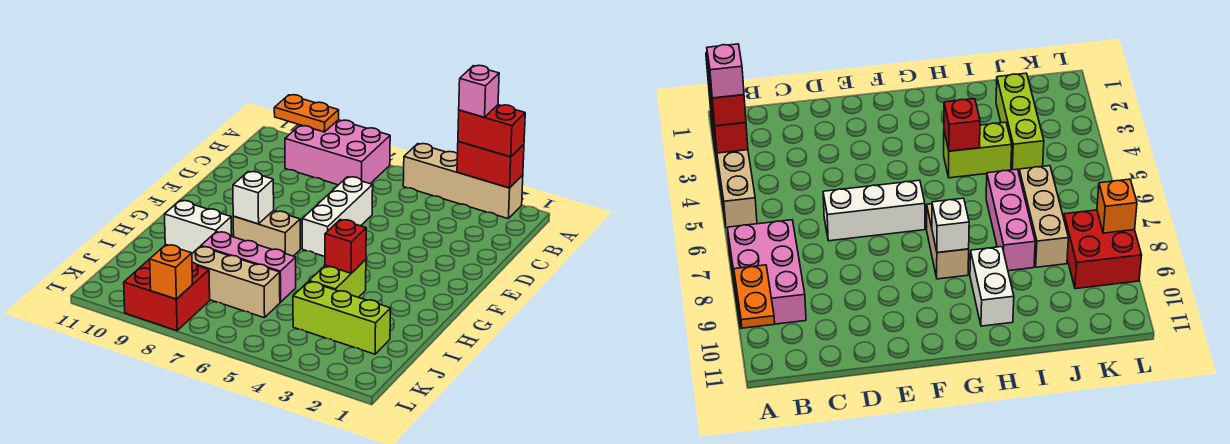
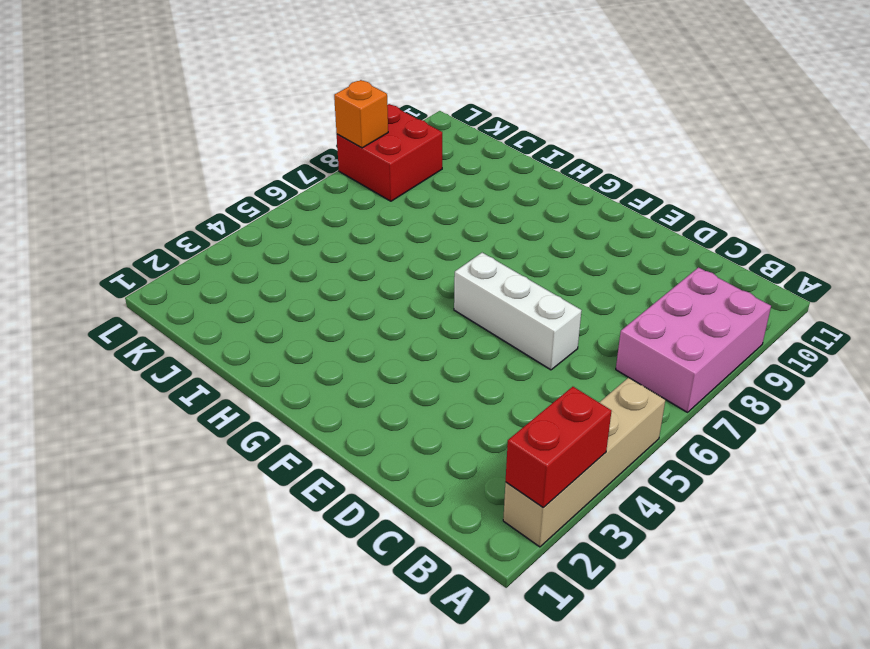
none -> tan 1x2 brick [233,211,300,256]
none -> lime 1x2 brick [309,260,366,297]
none -> white 1x2 brick [165,200,232,253]

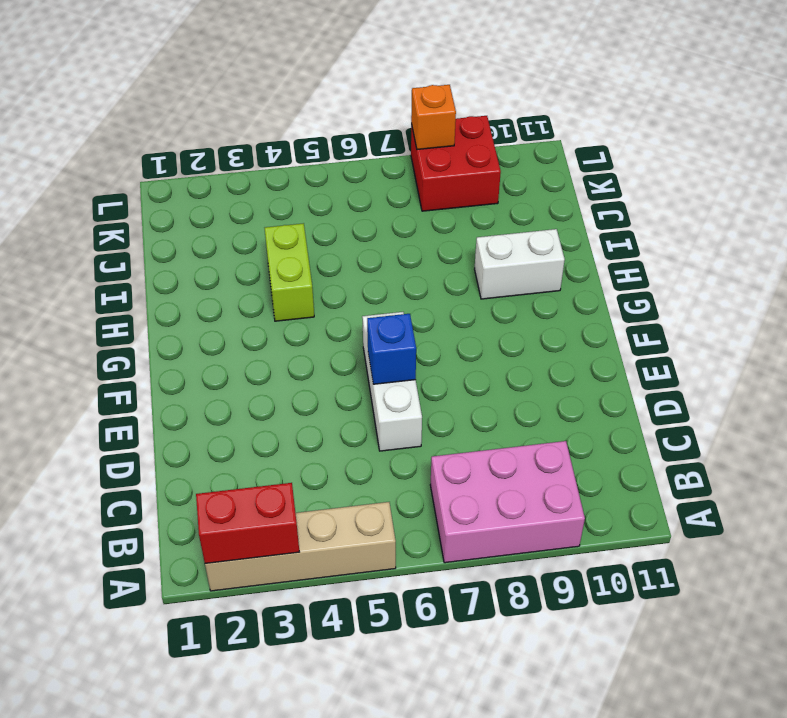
blue 1x1 brick [367,314,416,384] -> none
none -> tan 1x2 brick [233,211,300,256]
none -> pink 1x3 brick [201,232,296,302]
none -> lime 1x3 brick [293,281,390,354]

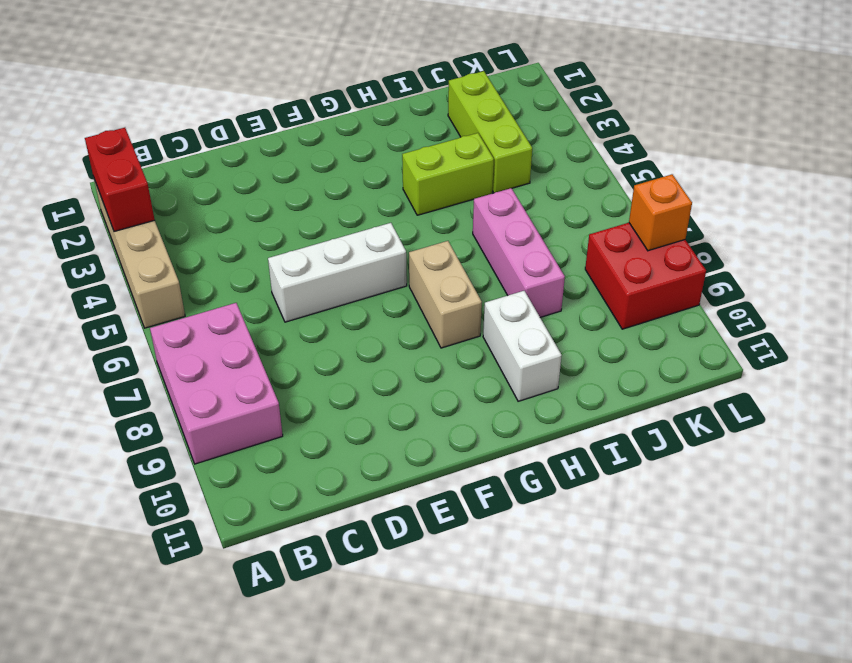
none -> tan 1x3 brick [192,246,280,318]
none -> orange 1x2 plate [274,95,339,132]
none -> white 1x1 brick [233,172,274,224]

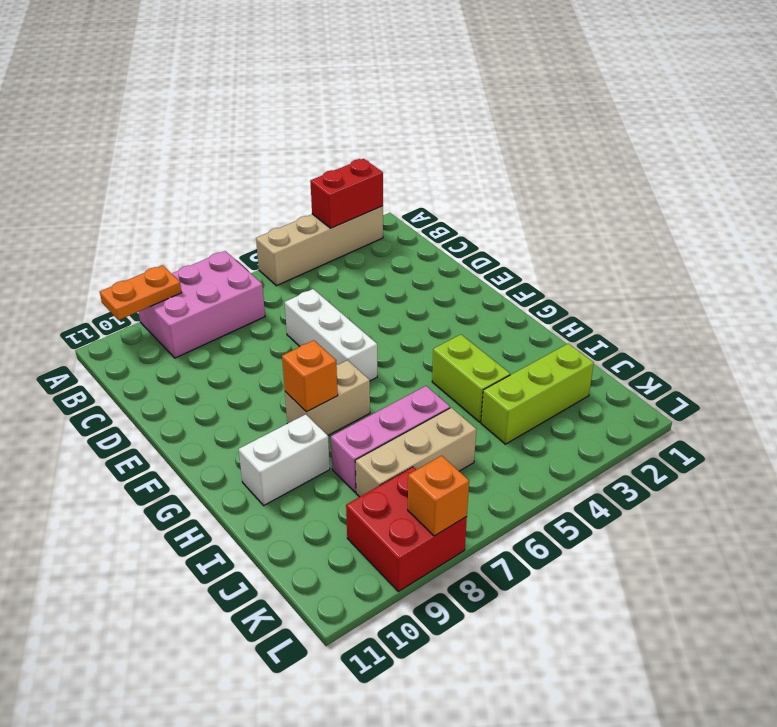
orange 1x1 brick [282,340,338,412] -> white 1x1 brick [233,172,274,224]
none -> red 1x1 brick [325,220,366,273]
none -> red 1x2 brick [458,105,525,157]
none -> pink 1x1 brick [459,65,499,117]

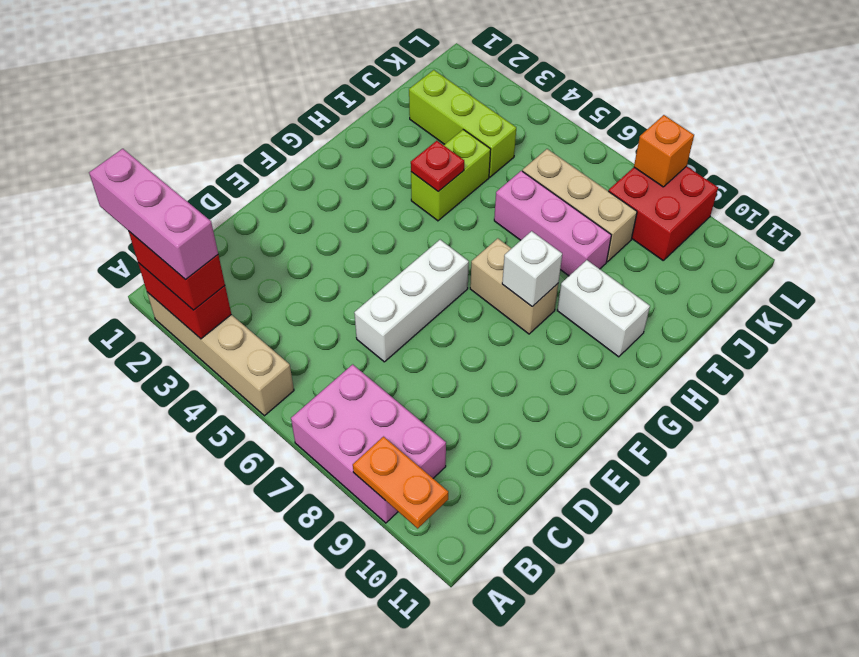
pink 1x3 brick [89,149,218,280] -> pink 1x1 brick [459,65,499,117]
red 1x1 plate [411,141,464,192] -> red 1x1 brick [325,220,366,273]

